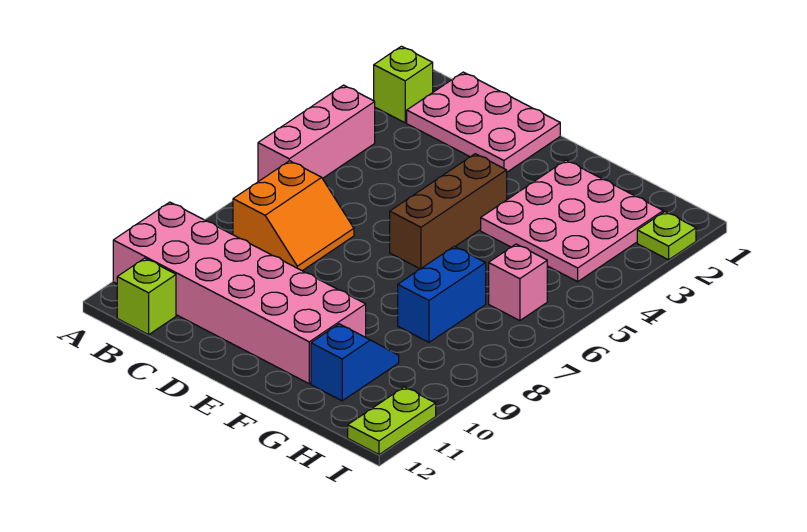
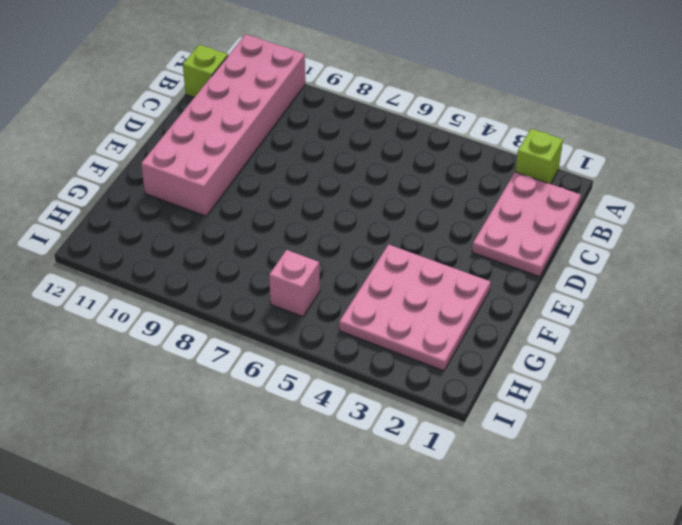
none -> pink 1x3 brick [258,85,375,182]
none -> orange 2x2 slope [233,161,354,271]
none -> brown 1x3 brick [390,154,507,269]

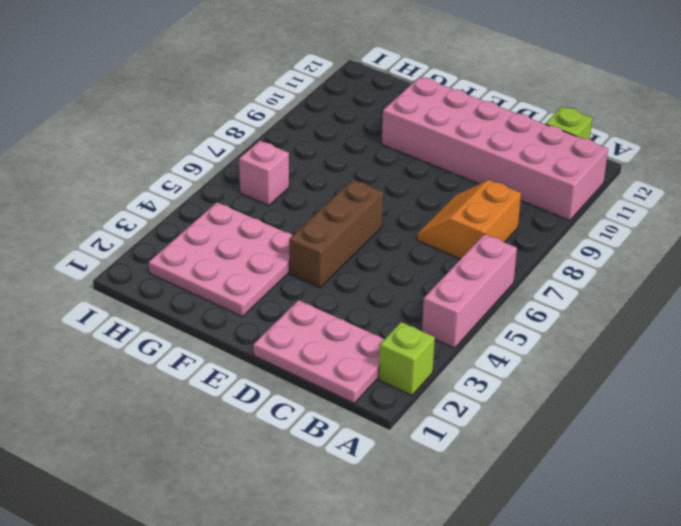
none -> blue 1x2 brick [398,246,486,342]
none -> blue 1x2 slope [311,324,399,401]
none -> lime 1x1 plate [637,212,696,260]

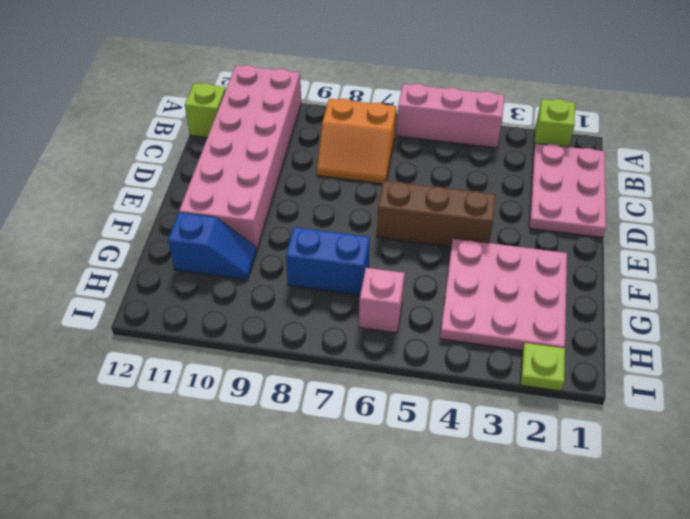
none -> lime 1x2 plate [348,387,436,455]

